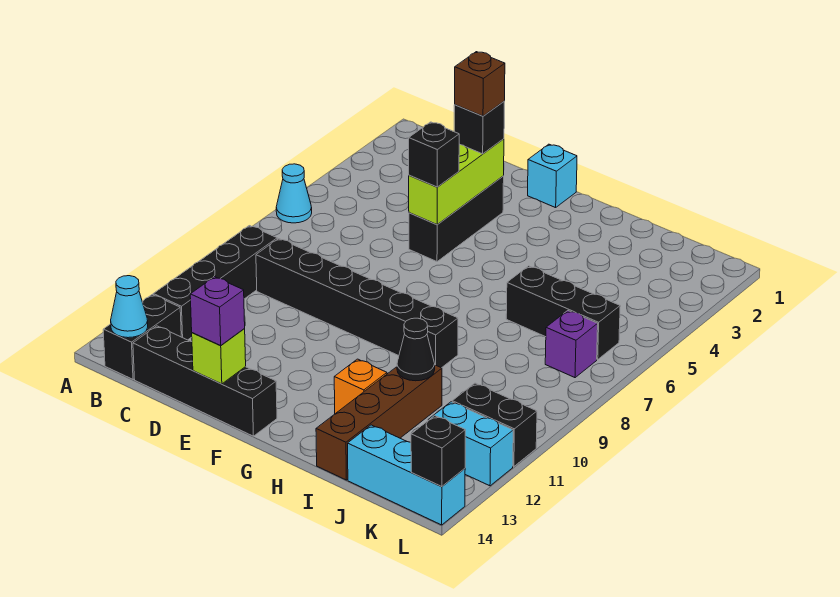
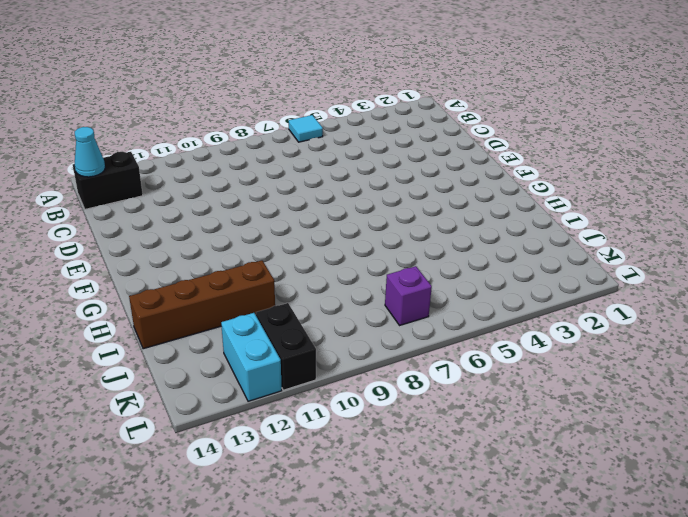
cyan 1x1 tile [289,115,323,142] -> cyan 1x1 cone [276,164,312,223]
none -> black 1x4 brick [153,226,277,340]
none -> black 1x6 brick [256,239,458,368]
none -> black 1x4 brick [133,326,277,436]

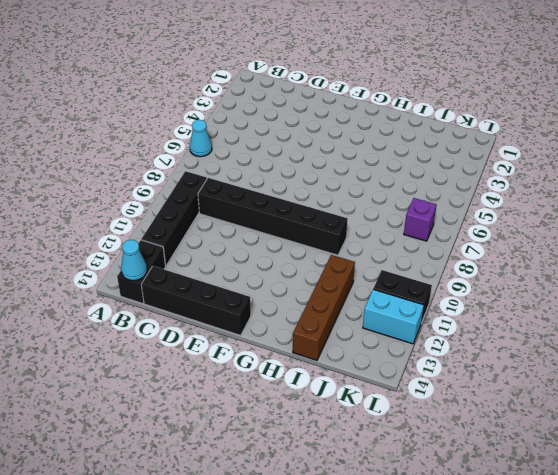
none -> black 1x3 brick [409,176,504,262]
none -> cyan 1x1 brick [528,144,577,208]
none -> orange 1x1 brick [334,359,387,414]

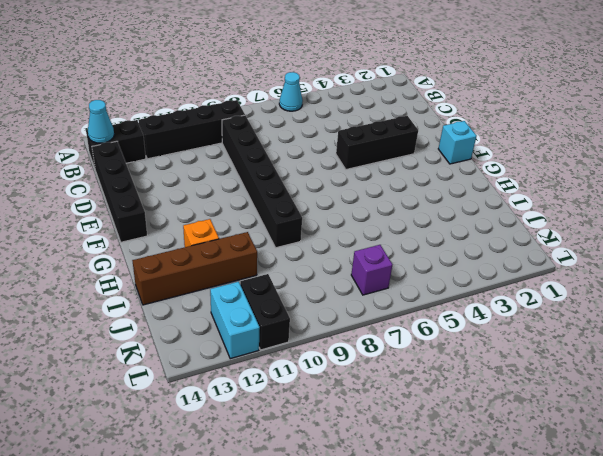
none -> black 1x3 brick [506,266,620,359]
none -> cyan 1x3 brick [348,425,465,525]
none -> lime 1x3 brick [409,139,504,225]

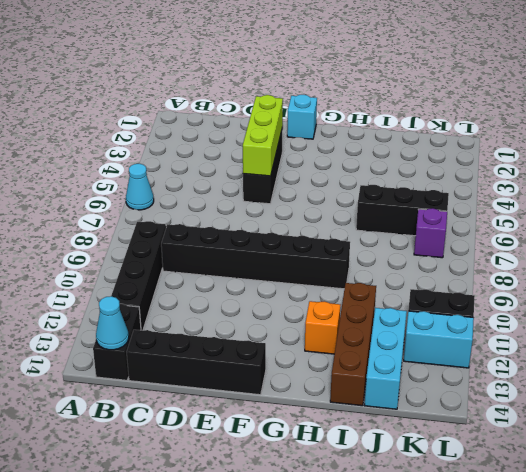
cyan 1x3 brick [365,308,407,409] -> cyan 1x3 brick turned to [348,425,465,525]
none -> lime 1x1 brick [192,329,246,384]
none -> black 1x1 cone [397,318,435,381]
none -> black 1x1 brick [411,416,465,487]

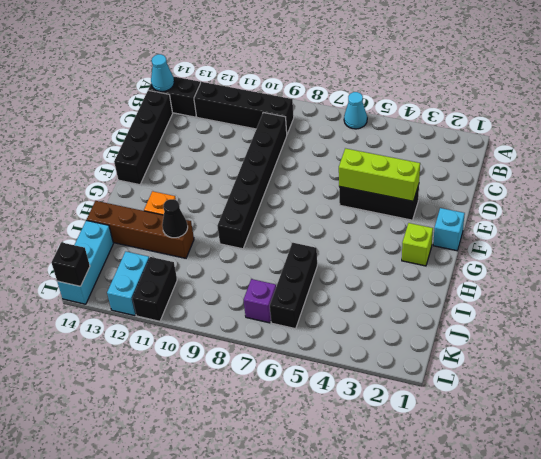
lime 1x1 brick [402,223,433,266] -> lime 1x1 brick moved to [192,329,246,384]
none -> black 1x1 brick [454,102,504,154]
none -> black 1x1 brick [409,122,460,187]
none -> purple 1x1 brick [190,277,245,346]

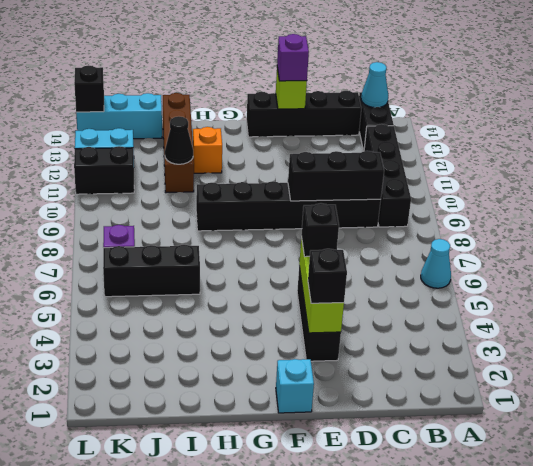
black 1x3 brick [288,151,384,201] -> none
none -> brown 1x1 brick [455,52,505,116]

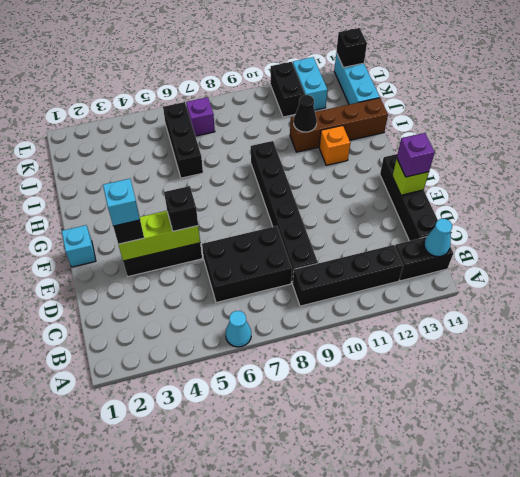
black 2x3 brick [202,226,292,303] -> none
cyan 1x1 brick [103,179,140,226] -> brown 1x1 brick [455,52,505,116]

